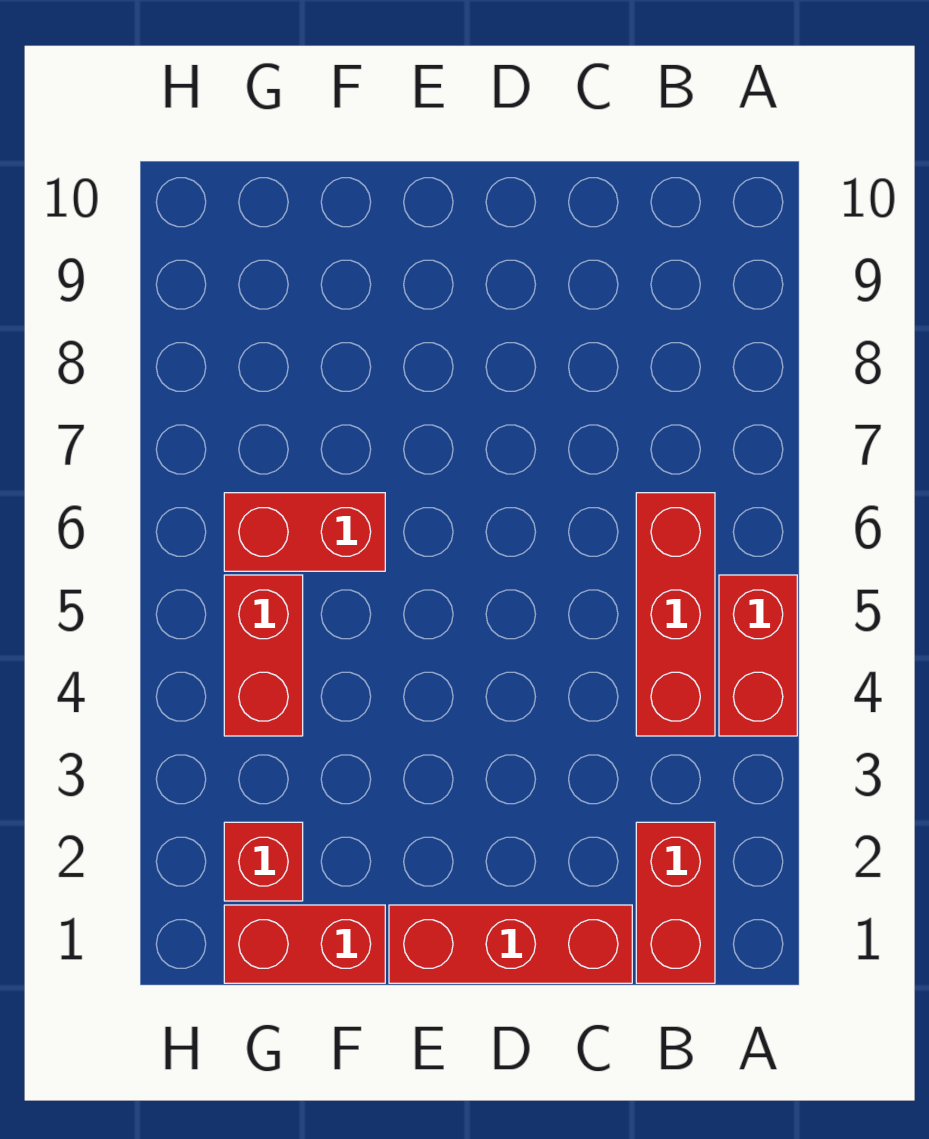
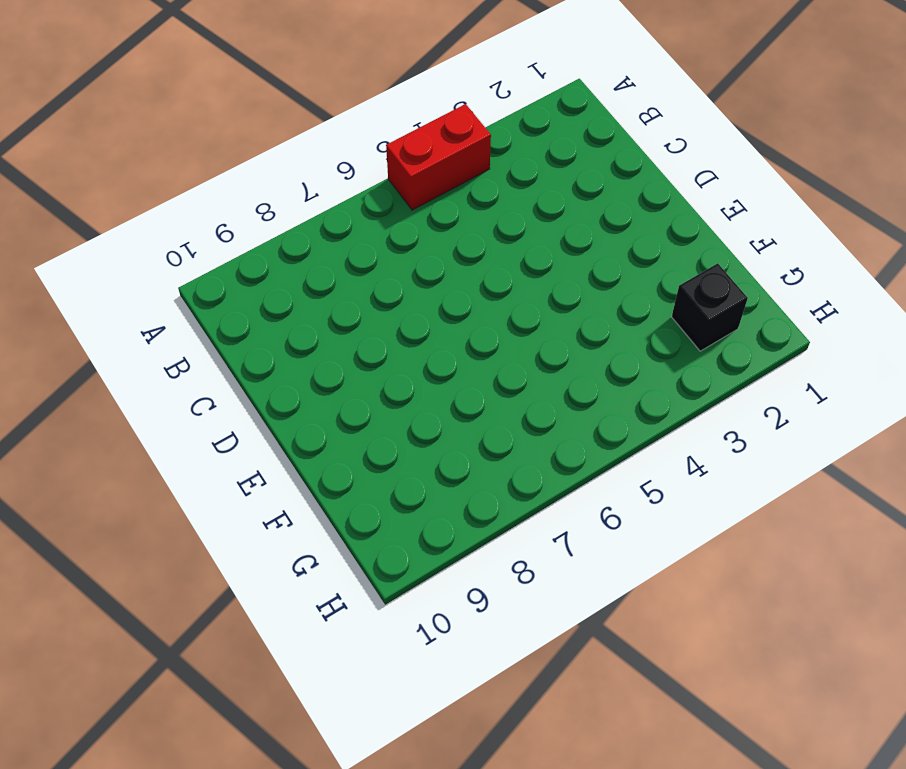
black 1x1 brick [672,263,748,351] -> red 1x1 brick [224,822,303,901]
none -> red 1x2 brick [636,822,715,983]
none -> red 1x3 brick [636,493,715,736]

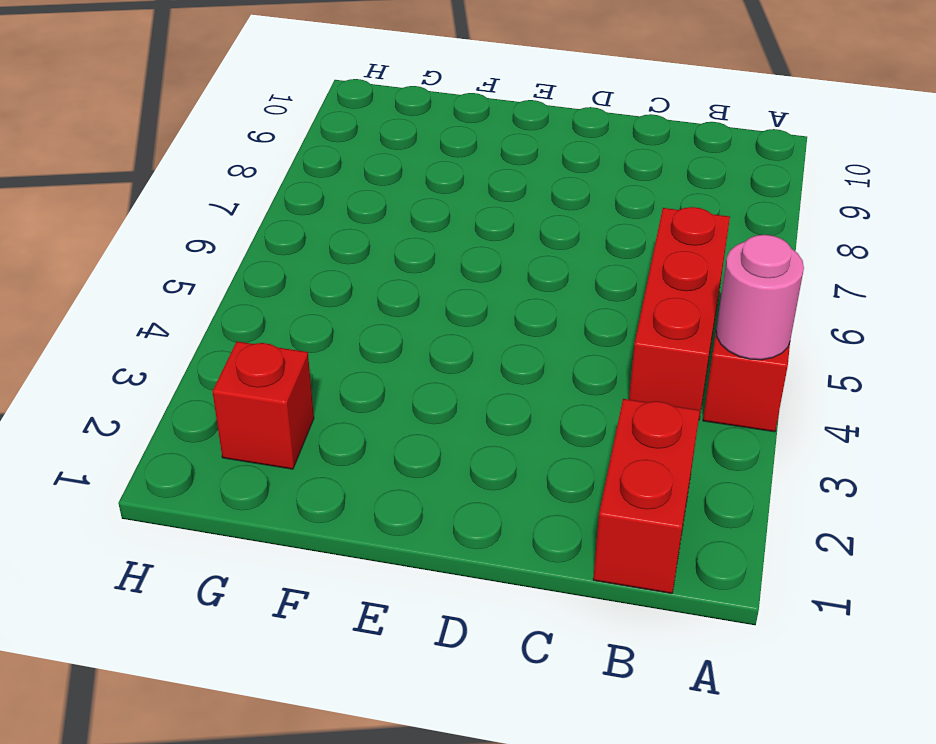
pink 1x1 round brick [716,235,804,360] -> none
none -> red 1x3 brick [389,905,632,983]
none -> red 1x2 brick [224,905,385,983]

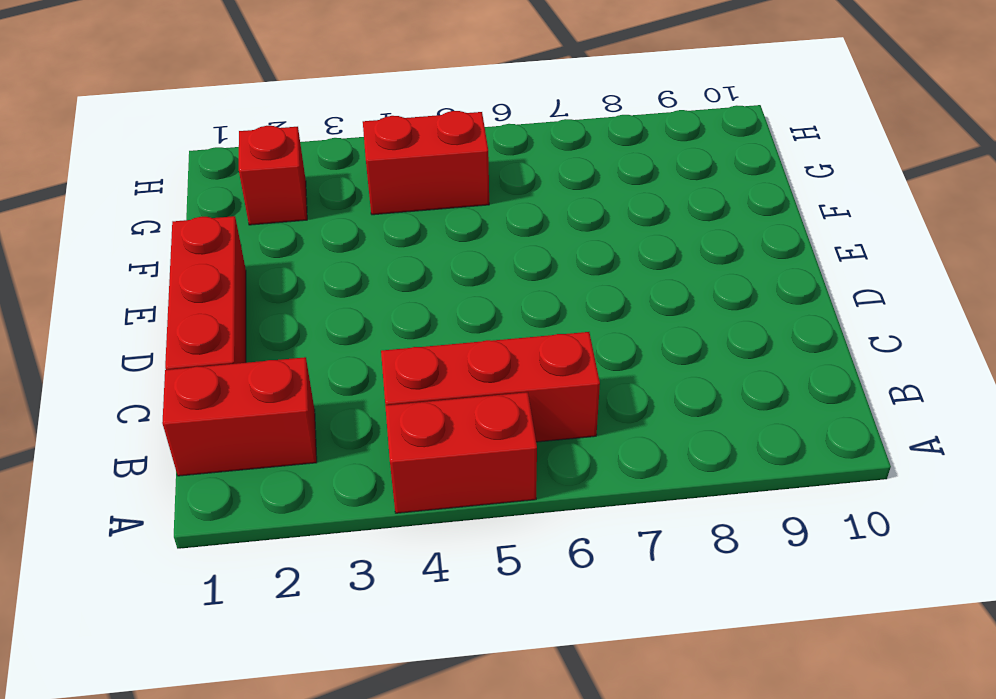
none -> red 1x2 brick [224,905,385,983]
none -> red 1x2 brick [224,493,385,571]

